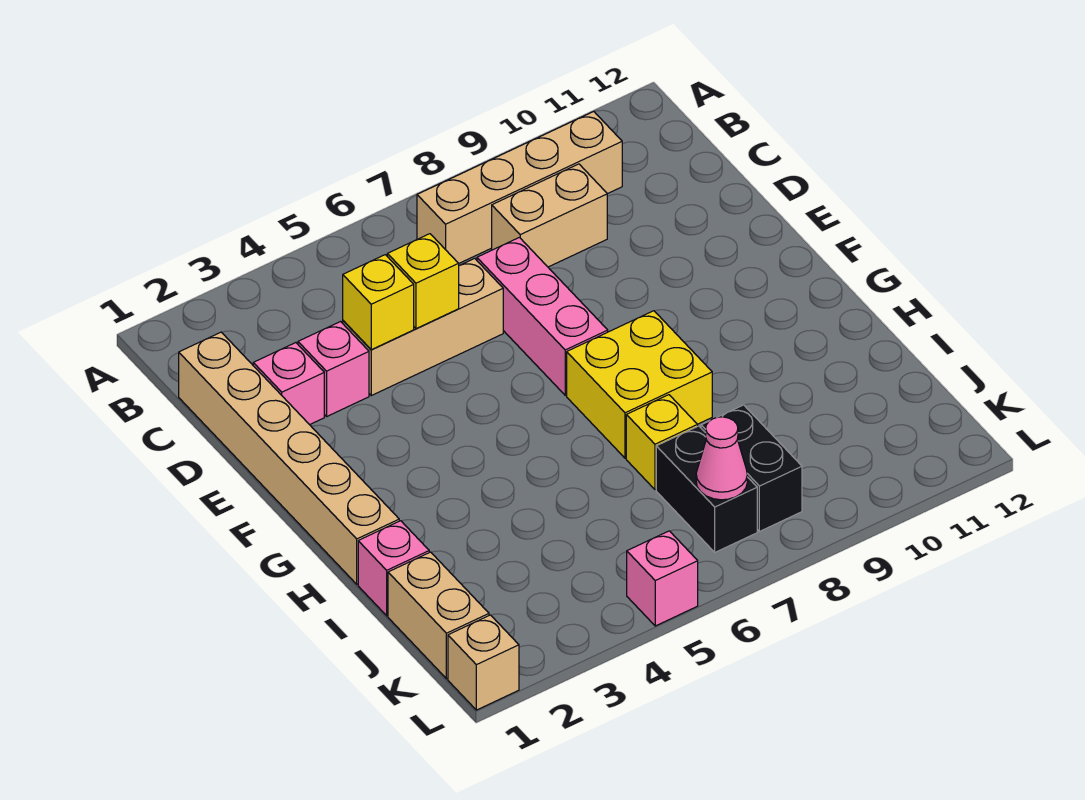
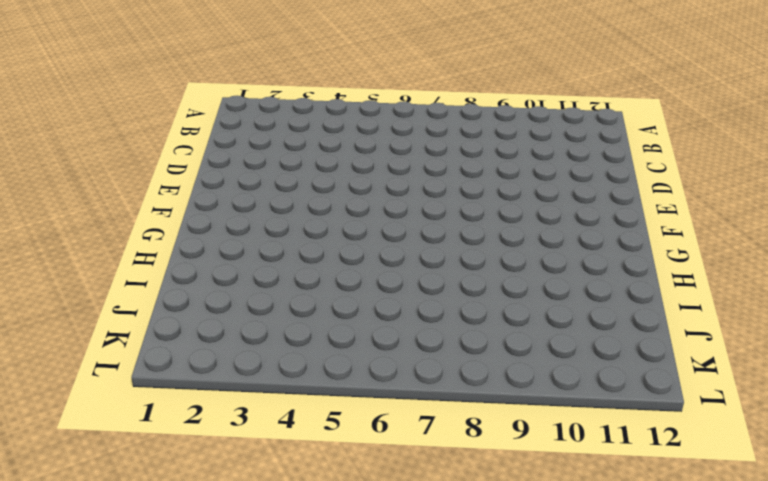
none -> tan 1x4 brick [417,112,622,263]
none -> tan 1x6 brick [179,332,399,584]
none -> tan 1x2 brick [492,164,607,267]

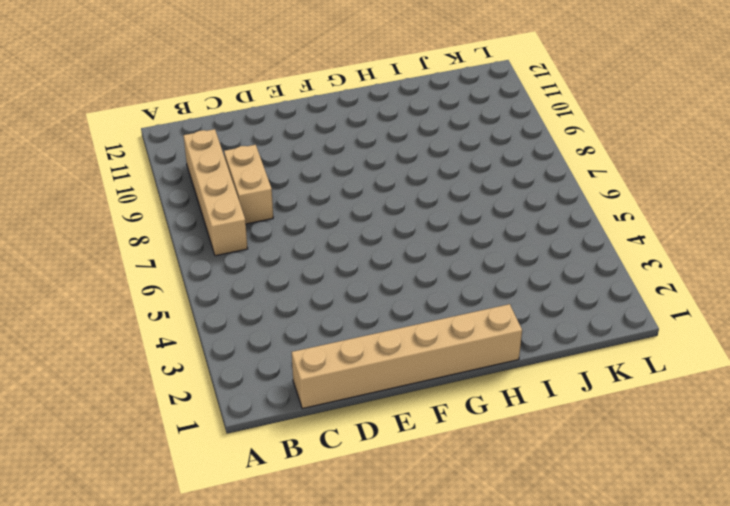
none -> pink 1x1 brick [253,343,324,425]
none -> pink 1x1 brick [298,322,369,416]
none -> tan 1x3 brick [343,258,503,396]

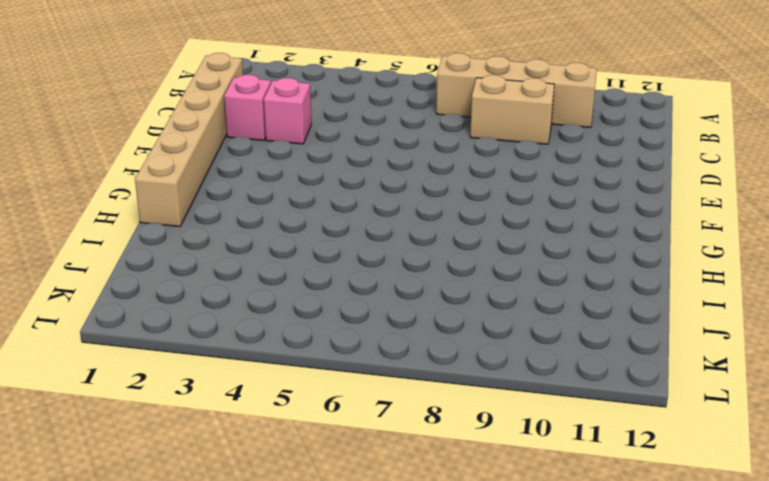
none -> tan 1x3 brick [343,258,503,396]
none -> pink 1x3 brick [477,237,608,395]
none -> yellow 2x2 brick [567,311,712,458]

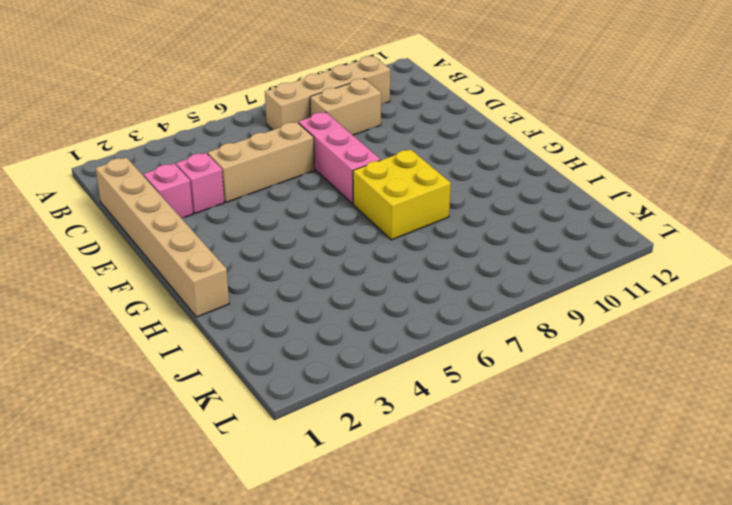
none -> pink 1x1 brick [358,521,429,616]
none -> yellow 1x1 brick [626,395,698,490]
none -> tan 1x2 brick [388,552,489,679]

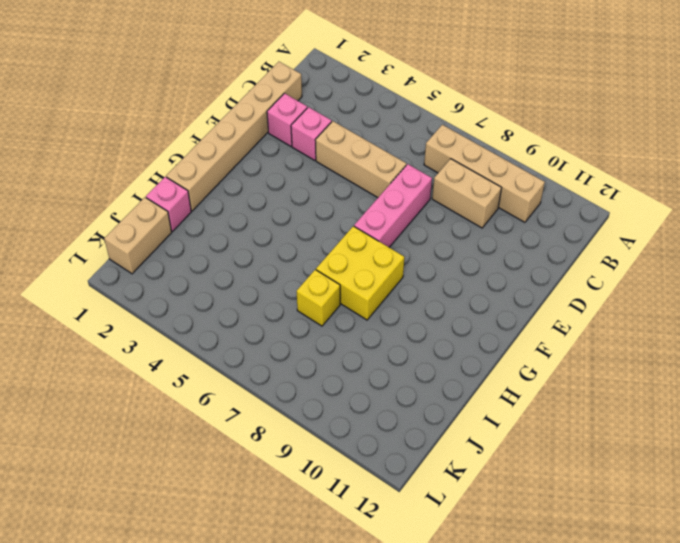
none -> black 1x2 brick [656,426,757,552]
none -> black 1x2 brick [701,405,802,532]
none -> tan 1x1 brick [448,615,519,710]

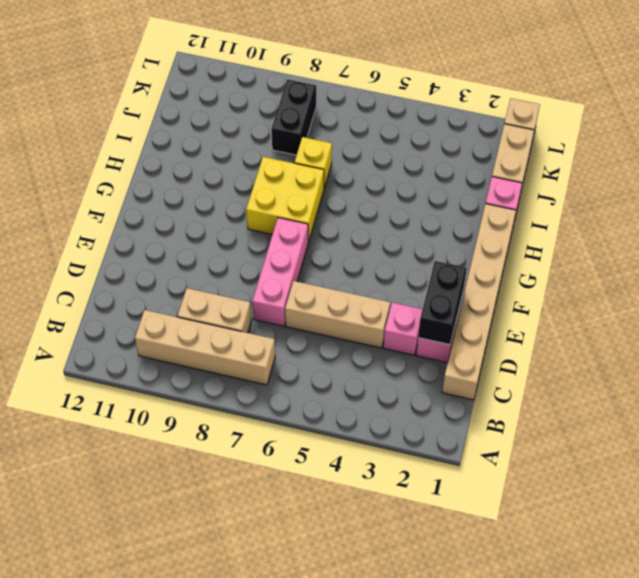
black 1x2 brick [418,261,467,345] -> black 1x2 brick moved to [656,426,757,552]
none -> pink 1x1 brick [627,531,698,626]
none -> yellow 1x1 brick [343,255,414,350]
none -> yellow 1x1 brick [387,234,459,329]

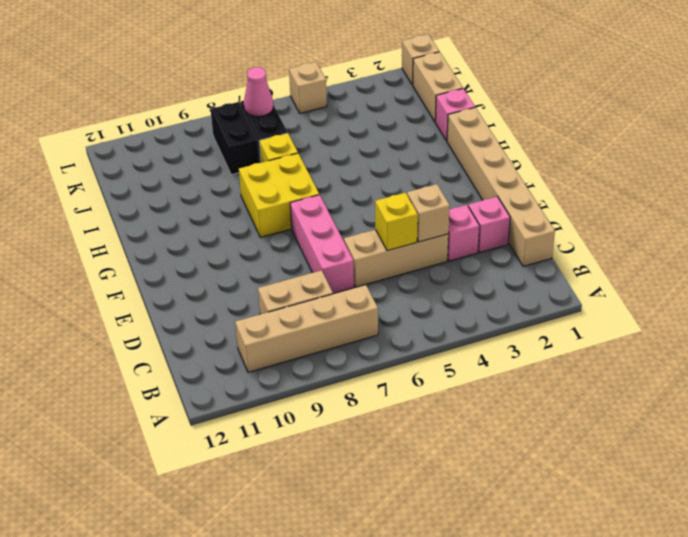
tan 1x1 brick [407,184,450,242] -> yellow 1x1 brick [343,255,414,350]
tan 1x1 brick [289,62,327,113] -> pink 1x1 brick [627,531,698,626]

